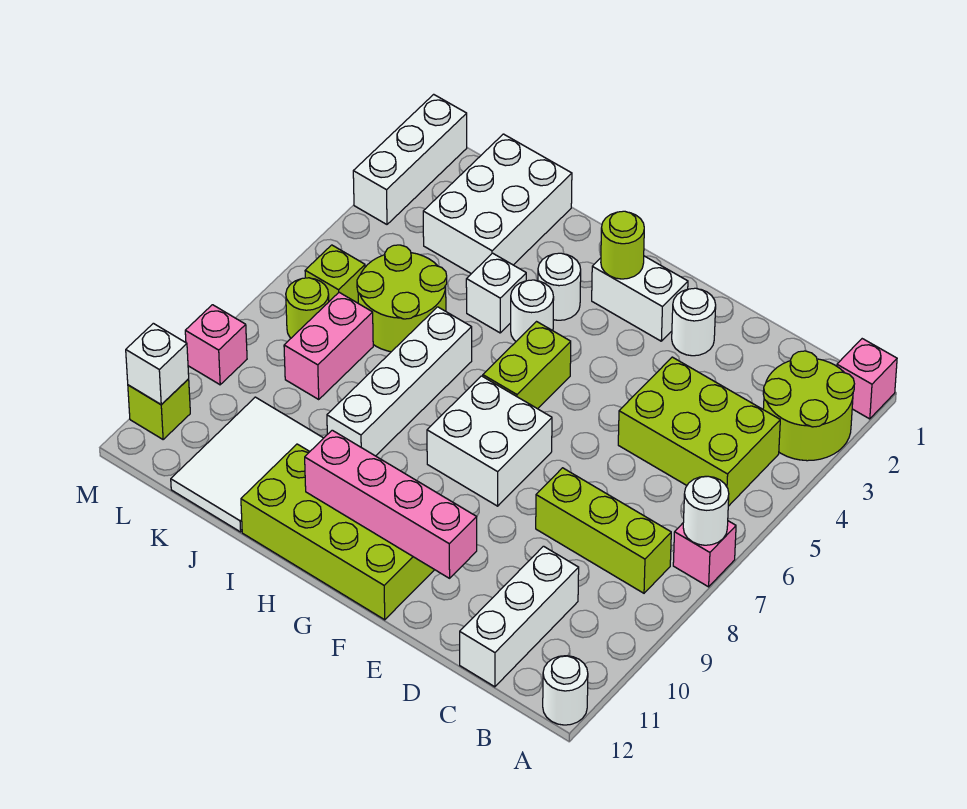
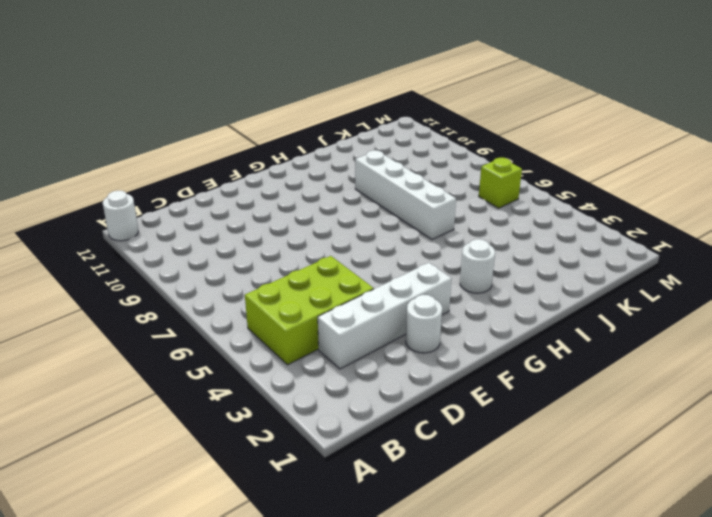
white 1x4 brick [318,263,452,369] -> none
none -> pink 1x1 brick [837,339,897,419]
none -> lime 2x2 round brick [763,351,854,461]
none -> pink 1x1 brick [673,521,736,587]

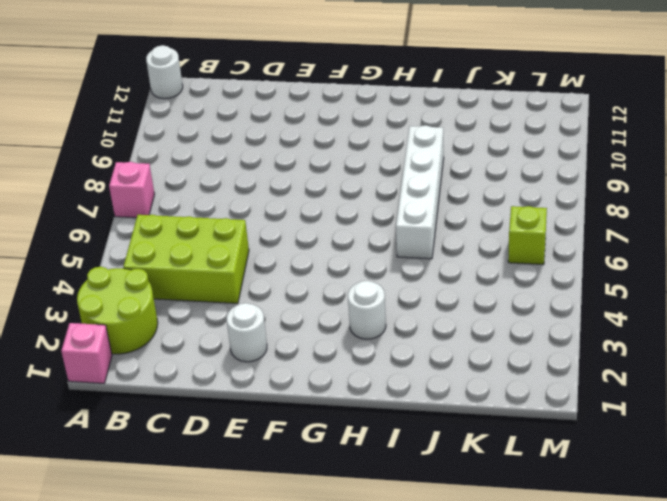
none -> lime 1x3 brick [536,468,671,593]
none -> white 1x3 brick [460,546,579,687]
none -> white 1x2 brick [592,256,688,341]

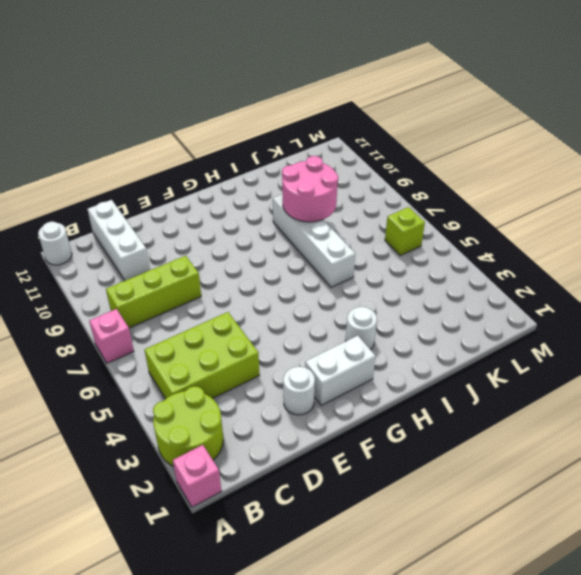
pink 2x2 round brick [282,156,338,222] -> none
none -> white 2x2 brick [427,376,552,506]
none -> lime 2x4 brick [241,444,434,620]
none -> lime 1x2 brick [483,322,571,409]

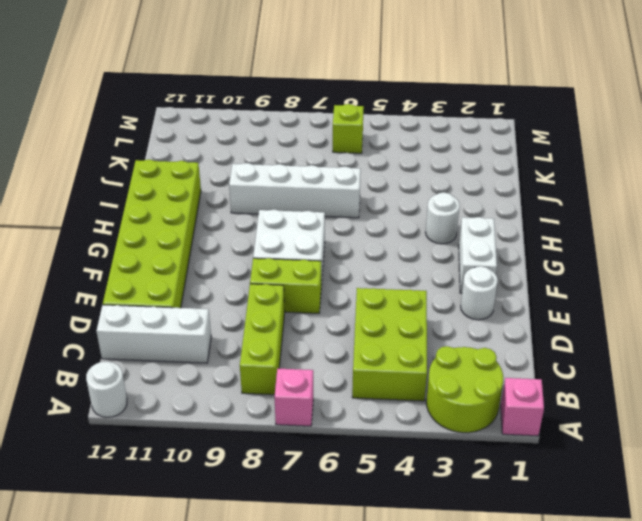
lime 2x6 brick [103,160,201,308] -> lime 2x4 brick [241,444,434,620]
lime 1x2 brick [250,258,321,313] -> lime 1x2 brick moved to [483,322,571,409]
none -> white 1x1 round brick [511,280,554,341]
none -> white 1x1 brick [466,253,526,333]
none -> white 2x3 brick [423,134,572,274]

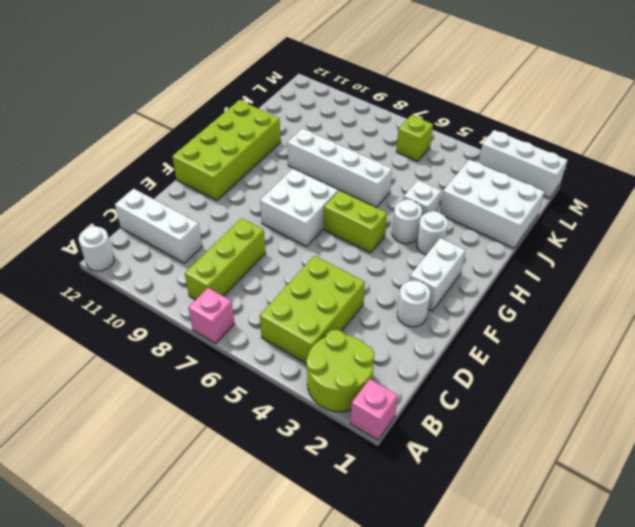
none -> lime 2x2 round brick [357,245,447,352]
none -> white 2x3 tile [171,397,323,532]
none -> pink 1x2 brick [284,292,373,399]

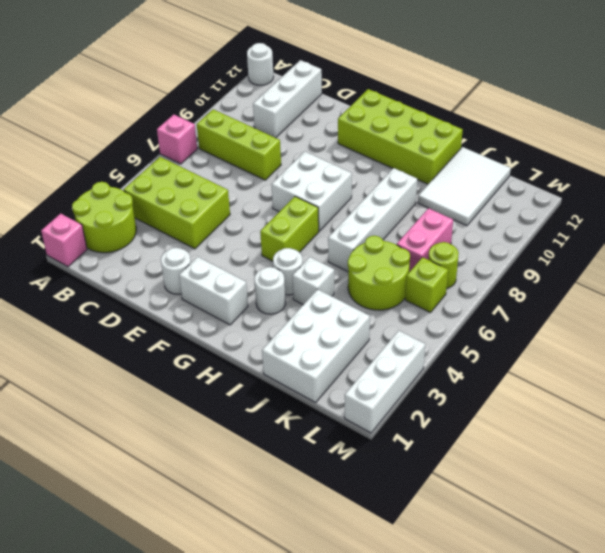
none -> pink 1x1 brick [185,305,247,385]
none -> lime 1x1 brick [128,379,190,440]
none -> white 1x1 round brick [683,476,729,545]

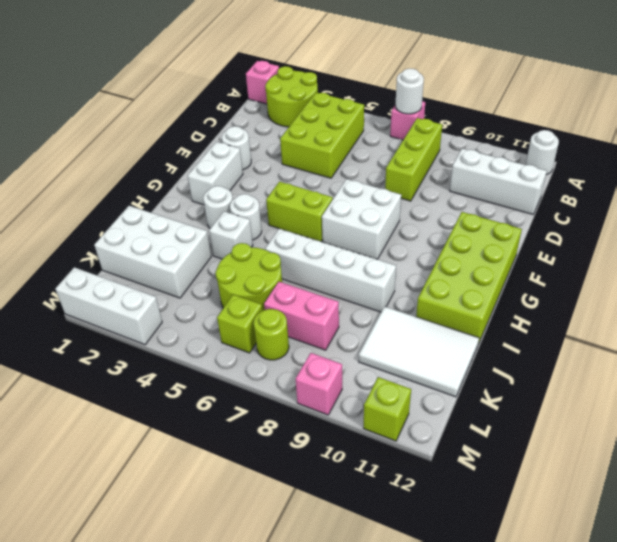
none -> pink 1x4 brick [305,430,477,578]
none -> lime 1x1 round brick [601,211,644,279]
none -> white 1x1 brick [126,323,189,405]

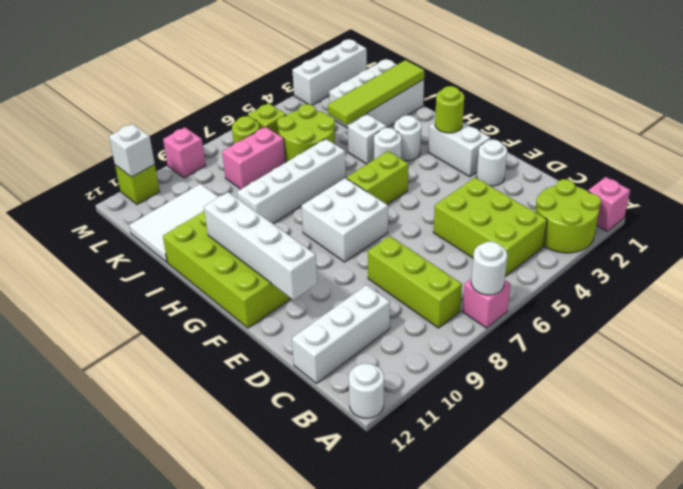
white 1x4 brick [204,192,317,300] -> pink 1x4 brick [305,430,477,578]
lime 1x4 tile [328,60,425,125] -> none

